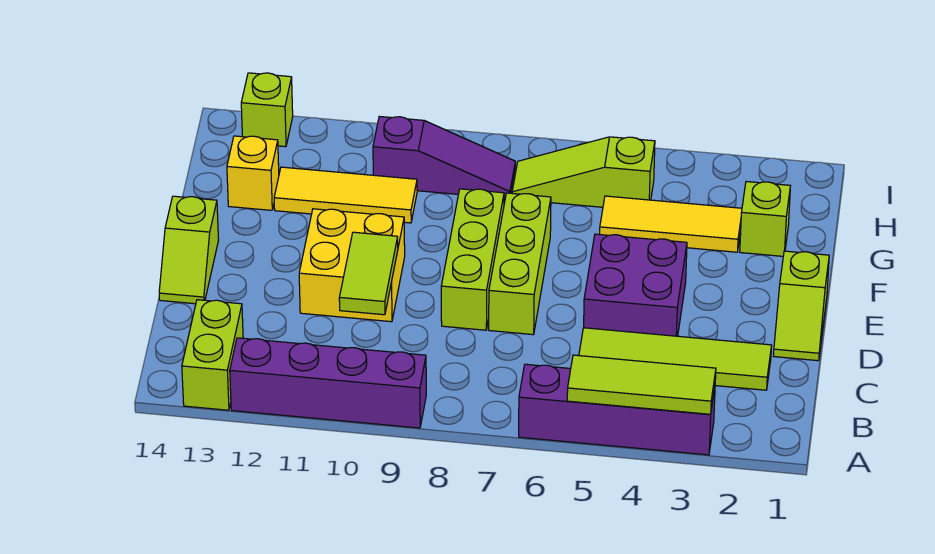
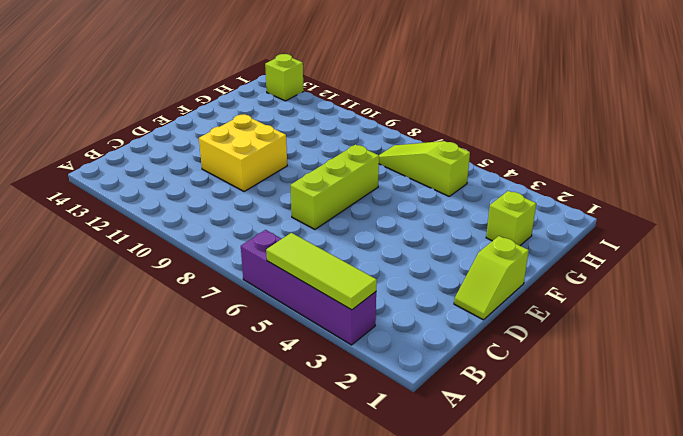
none -> purple 1x4 brick [230,338,426,428]
none -> lime 1x2 brick [182,300,243,410]
none -> lime 1x4 tile [579,328,772,390]

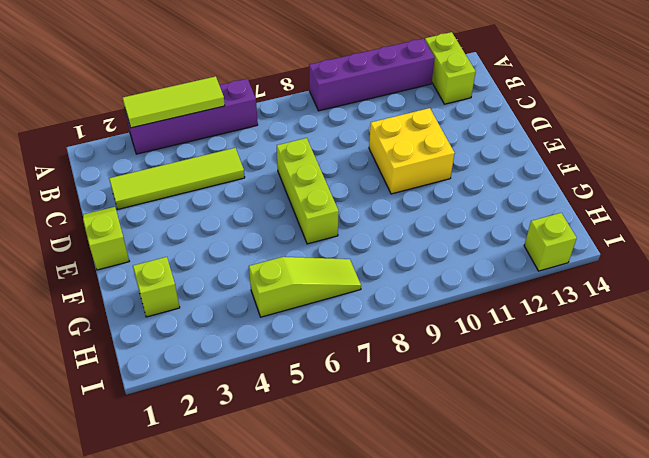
none -> purple 2x2 brick [584,234,687,336]
none -> lime 1x3 brick [441,189,504,330]
none -> lime 1x2 slope [159,196,219,304]

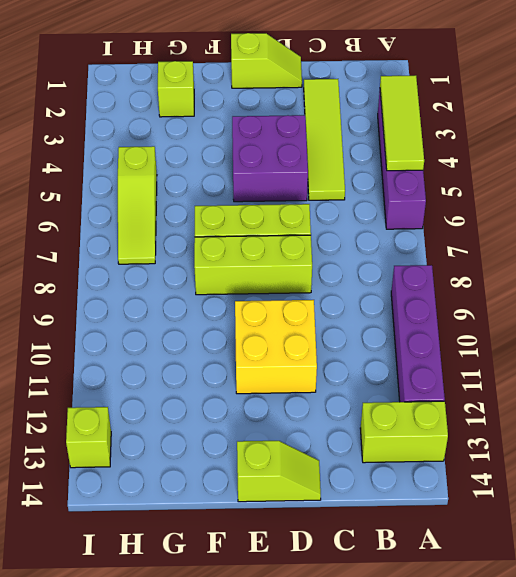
none -> yellow 1x3 tile [600,196,742,252]
none -> yellow 1x3 tile [274,167,417,223]
none -> yellow 1x1 brick [227,136,279,210]

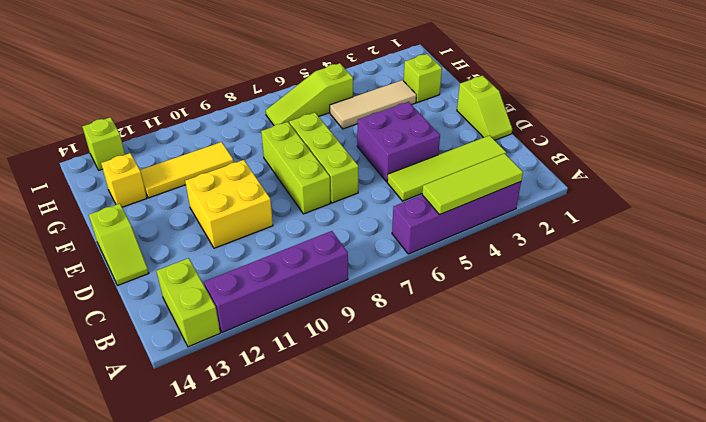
tan 1x3 tile [330,80,416,129] -> yellow 1x3 tile [600,196,742,252]
none -> purple 1x3 slope [373,116,515,199]
none -> lime 1x2 tile [339,232,398,315]

